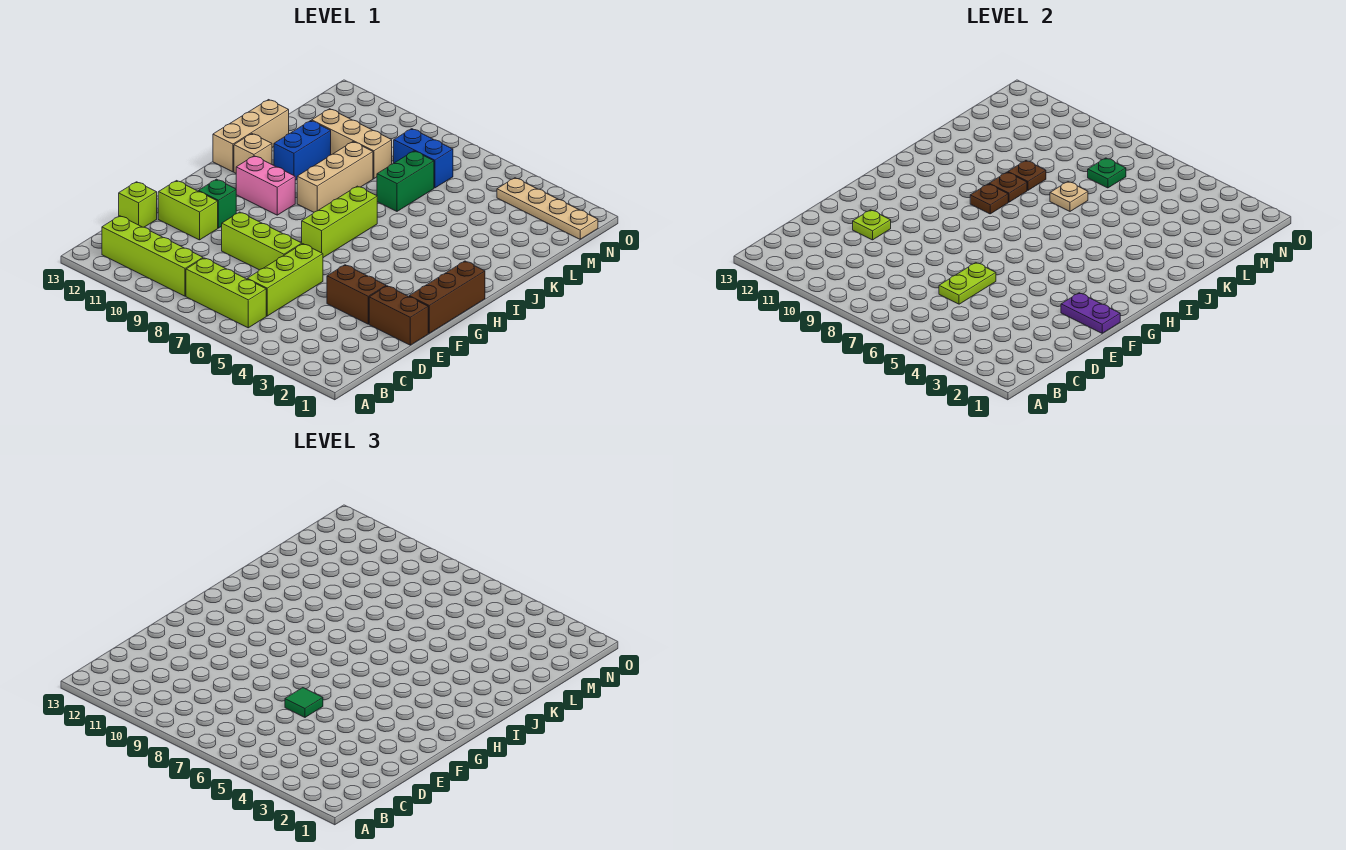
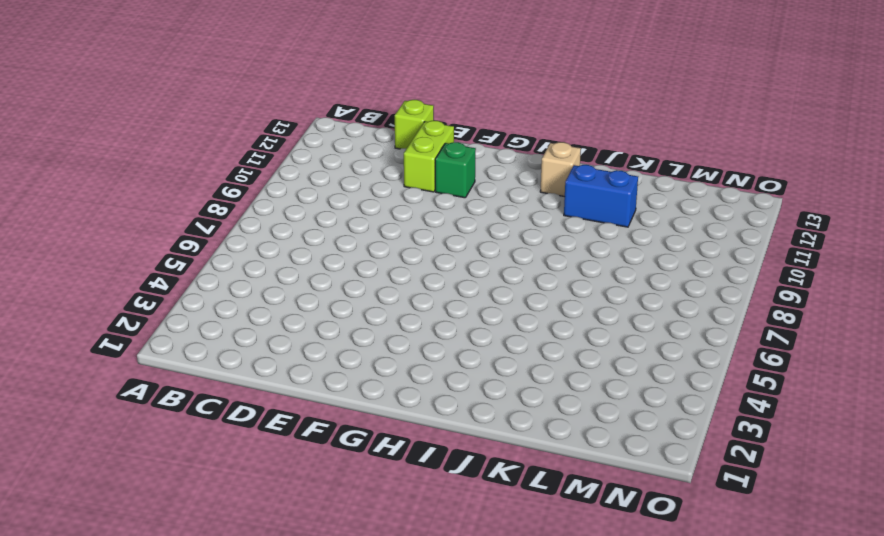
none -> lime 1x3 brick [186,258,266,328]
none -> lime 1x4 brick [102,216,203,296]
none -> lime 1x3 brick [247,244,323,316]

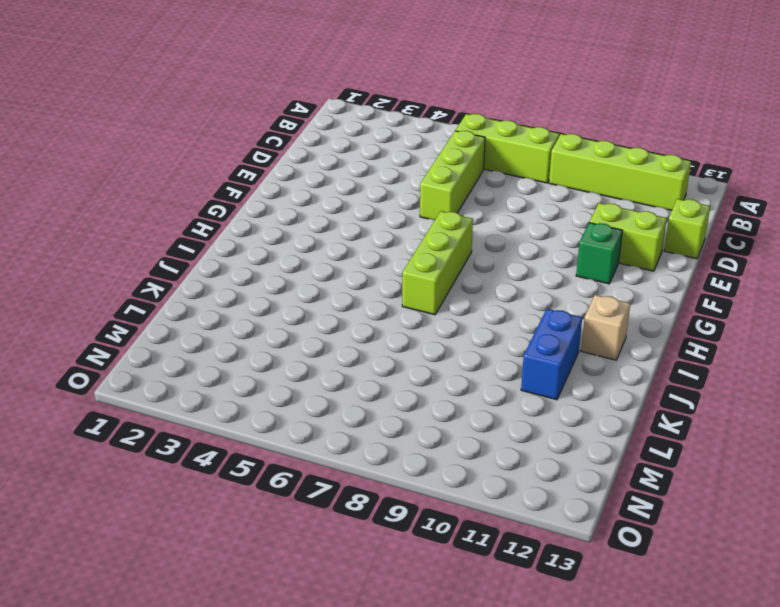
none -> brown 1x2 brick [369,286,428,345]
none -> brown 1x2 brick [327,265,386,324]
none -> lime 1x3 brick [222,212,302,270]

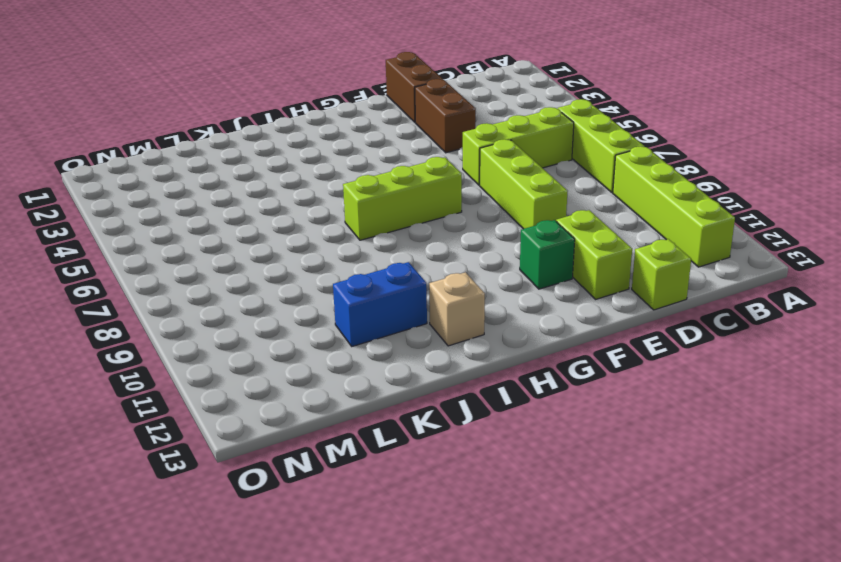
none -> brown 1x3 brick [409,261,485,333]
none -> pink 1x2 brick [236,156,295,215]
none -> tan 1x3 brick [297,142,373,212]

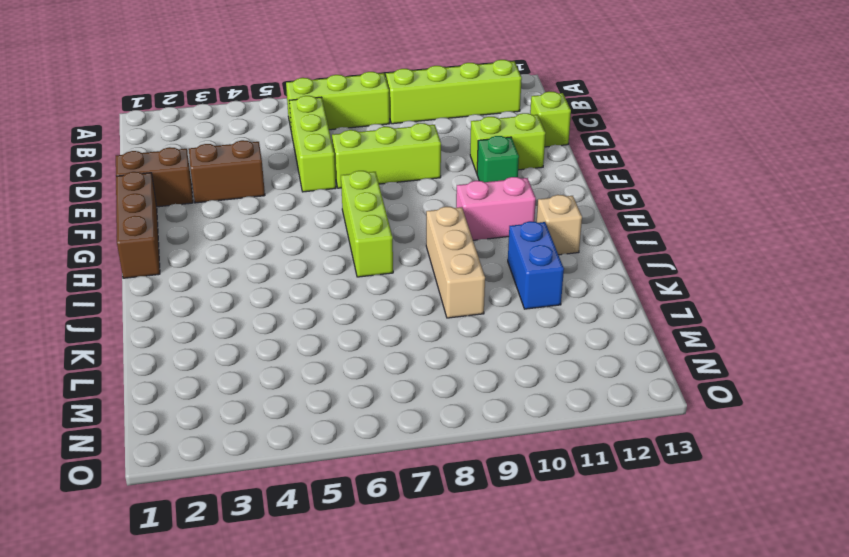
none -> tan 1x3 brick [213,100,289,172]
none -> green 1x2 brick [377,151,434,211]
none -> tan 1x3 brick [312,109,392,179]

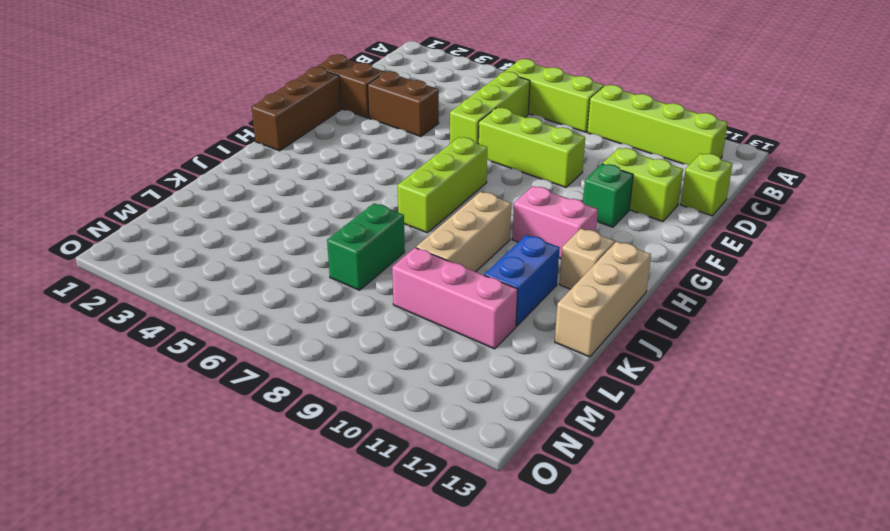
pink 1x3 brick [392,248,518,349] -> tan 1x3 brick [312,109,392,179]
none -> blue 1x2 brick [394,129,453,188]
none -> tan 1x4 plate [497,178,598,239]
none -> lime 1x2 plate [939,263,996,304]

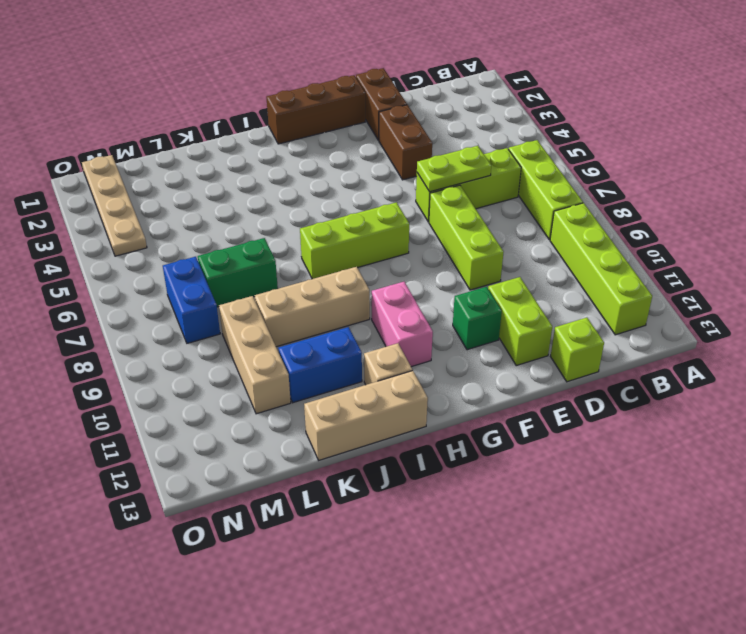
none -> lime 1x1 plate [853,210,891,240]
none -> purple 1x2 plate [1061,293,1120,333]
none -> brown 1x1 plate [970,184,1008,214]

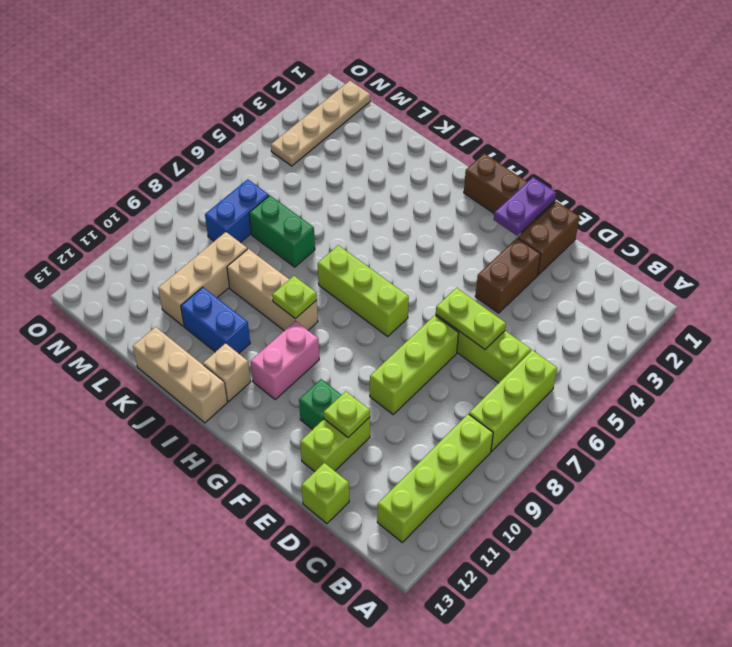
lime 1x1 plate [272,276,317,319] -> brown 1x1 plate [970,184,1008,214]
none -> brown 1x1 plate [989,172,1027,202]
none -> tan 1x1 plate [1050,182,1088,211]
none -> brown 1x1 plate [1008,161,1046,190]

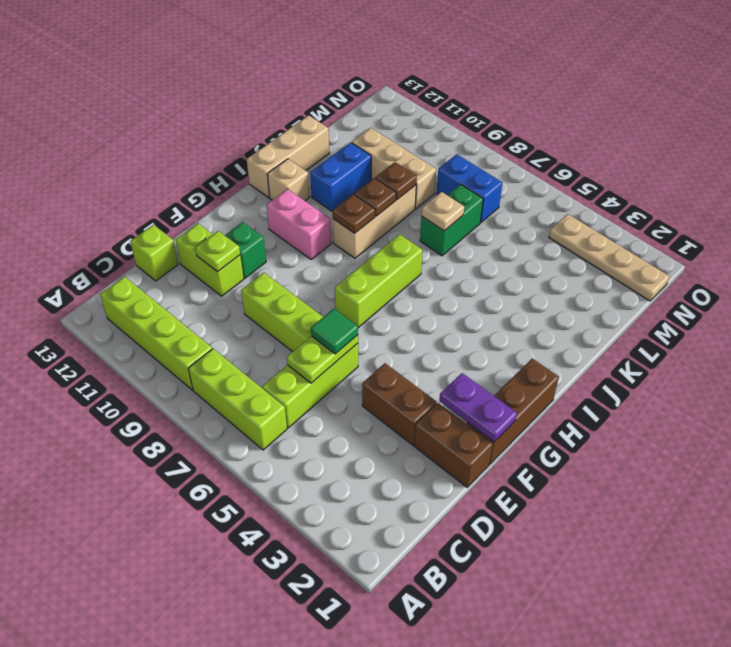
none -> green 1x1 plate [1088,158,1126,188]

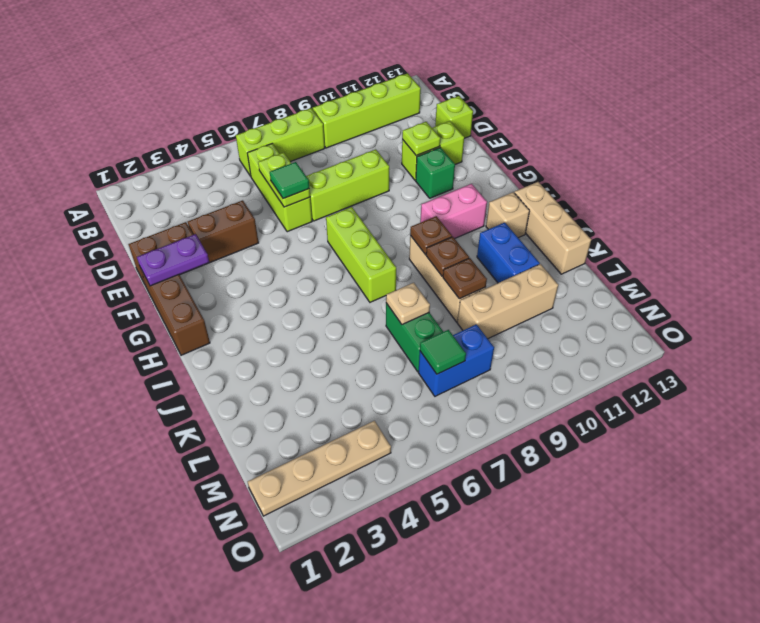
green 1x1 tile [420,330,466,374] -> green 1x1 plate [1088,158,1126,188]

